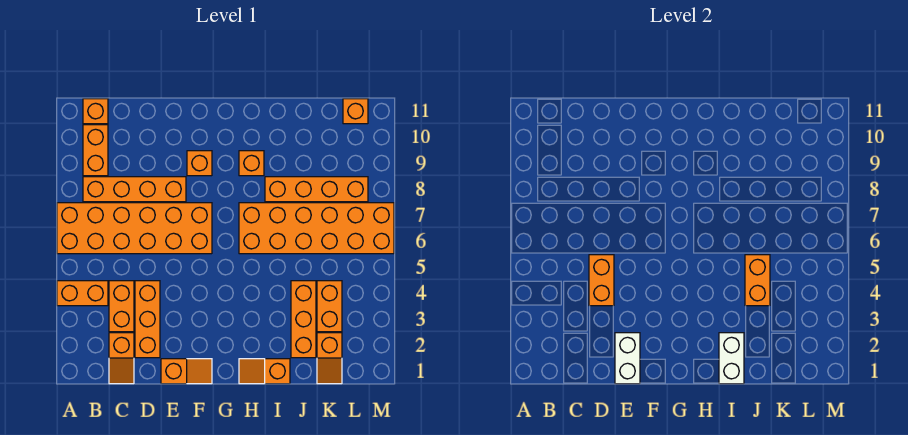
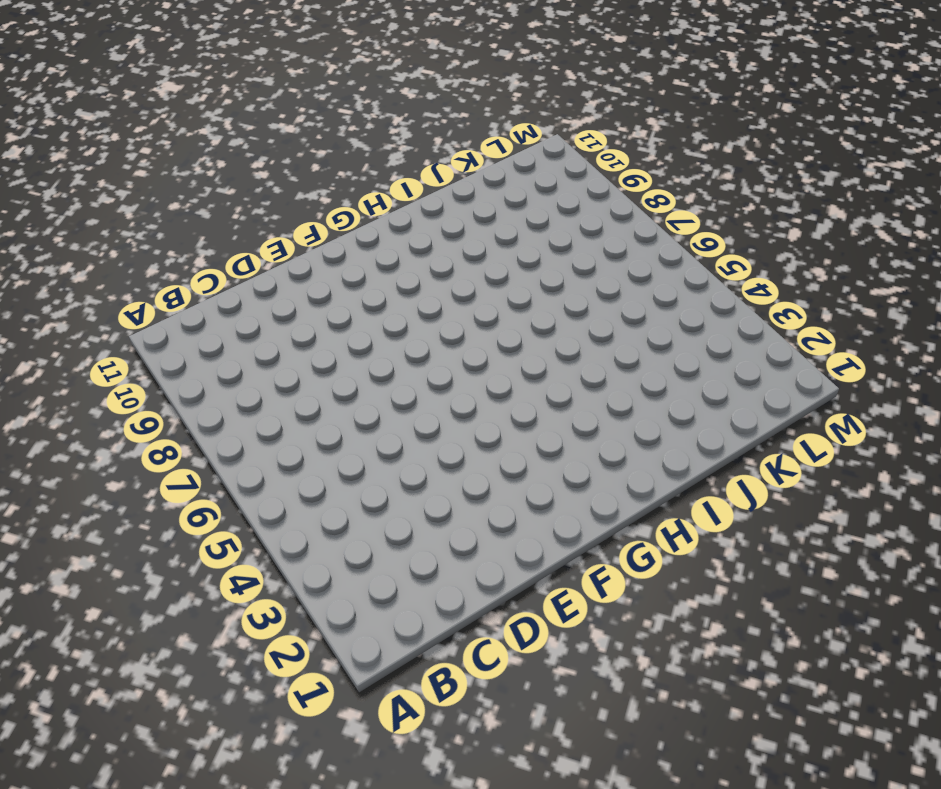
none -> orange 1x2 brick [57,281,108,306]
none -> orange 2x6 brick [57,203,212,254]
none -> orange 1x4 brick [83,177,186,202]

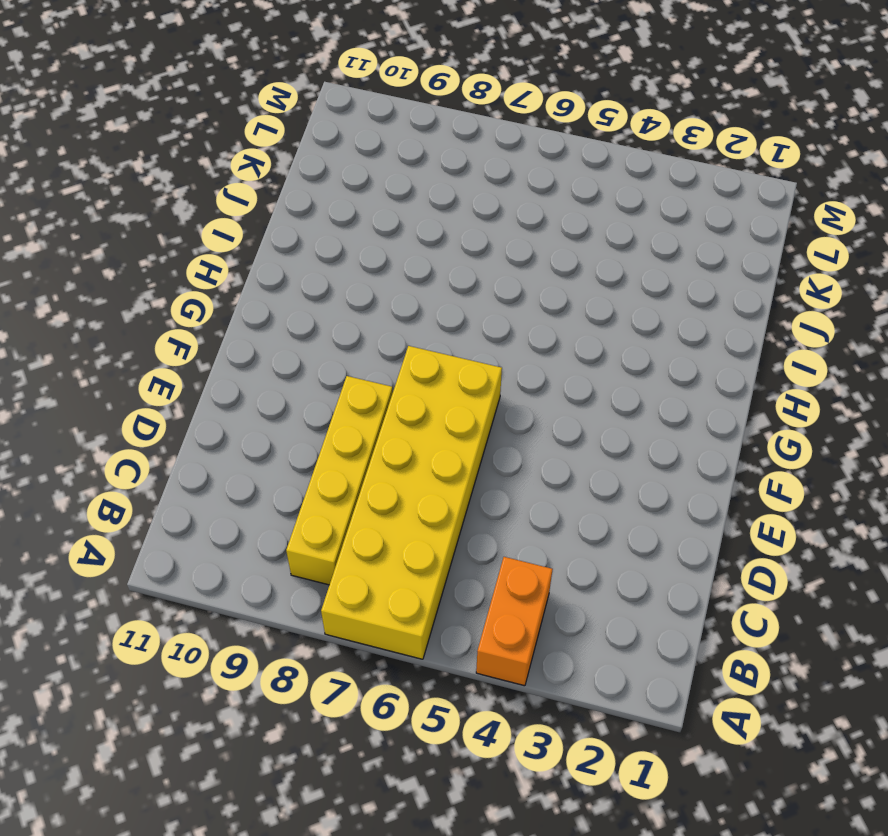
yellow 2x6 brick [321,346,502,659] -> orange 2x6 brick [57,203,212,254]
yellow 1x4 brick [286,376,393,585] -> orange 1x4 brick [83,177,186,202]
none -> orange 1x2 brick [83,125,108,176]
none -> orange 1x1 brick [83,99,108,124]
none -> orange 1x2 slope [109,333,134,384]

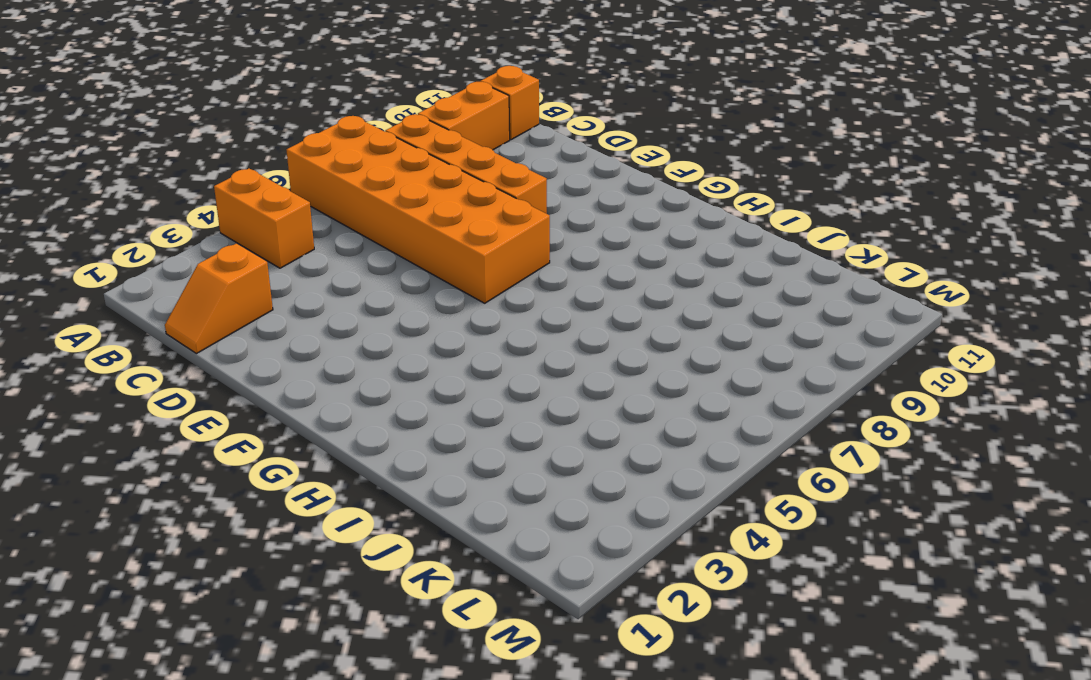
none -> orange 1x2 brick [109,281,134,332]
none -> orange 1x3 brick [135,281,160,358]
none -> orange 1x2 slope [161,359,212,384]

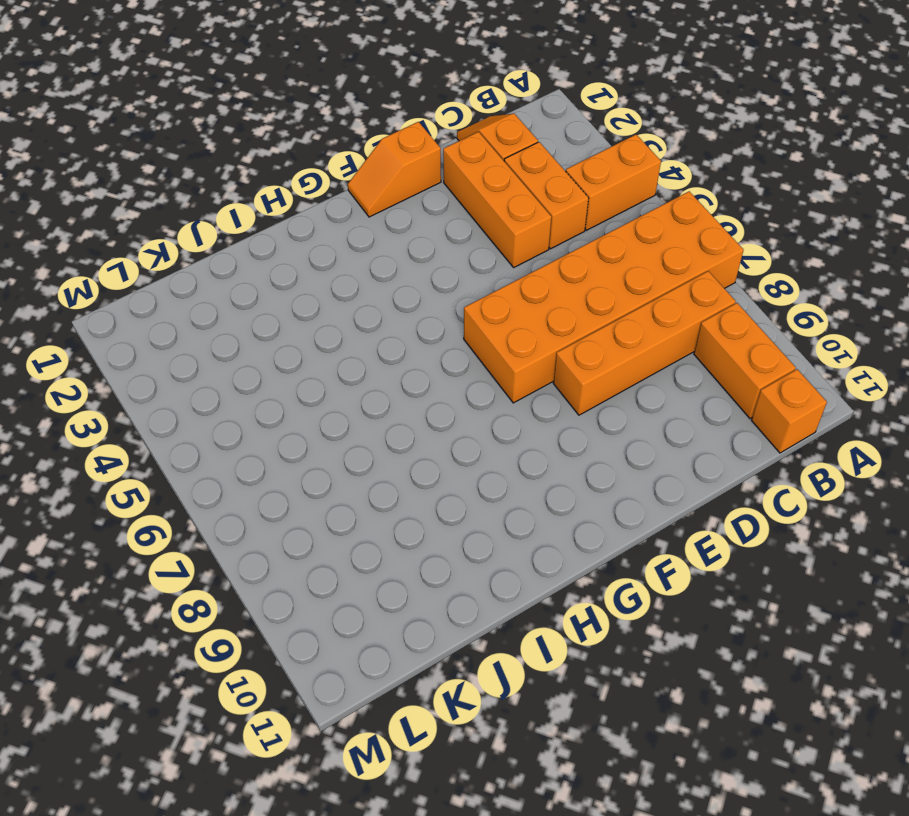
none -> orange 1x1 brick [187,151,212,176]
none -> orange 1x2 slope [239,359,290,384]
none -> orange 2x6 brick [239,203,394,254]

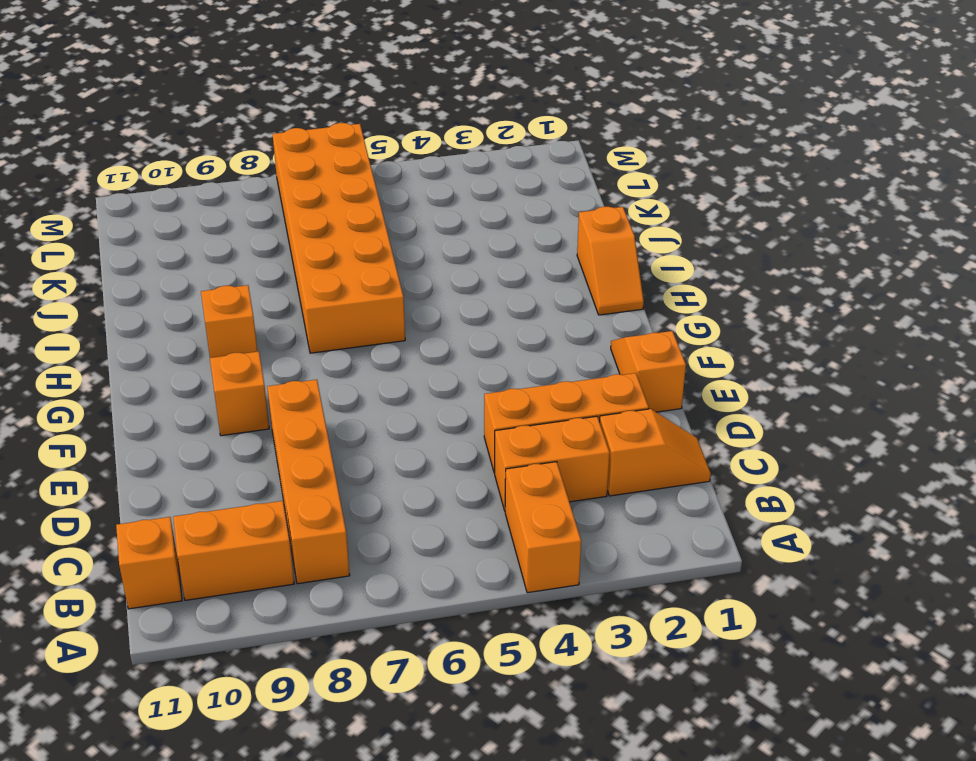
none -> orange 2x6 brick [57,203,212,254]
none -> orange 1x4 brick [265,177,368,202]
none -> orange 1x3 brick [291,281,316,358]

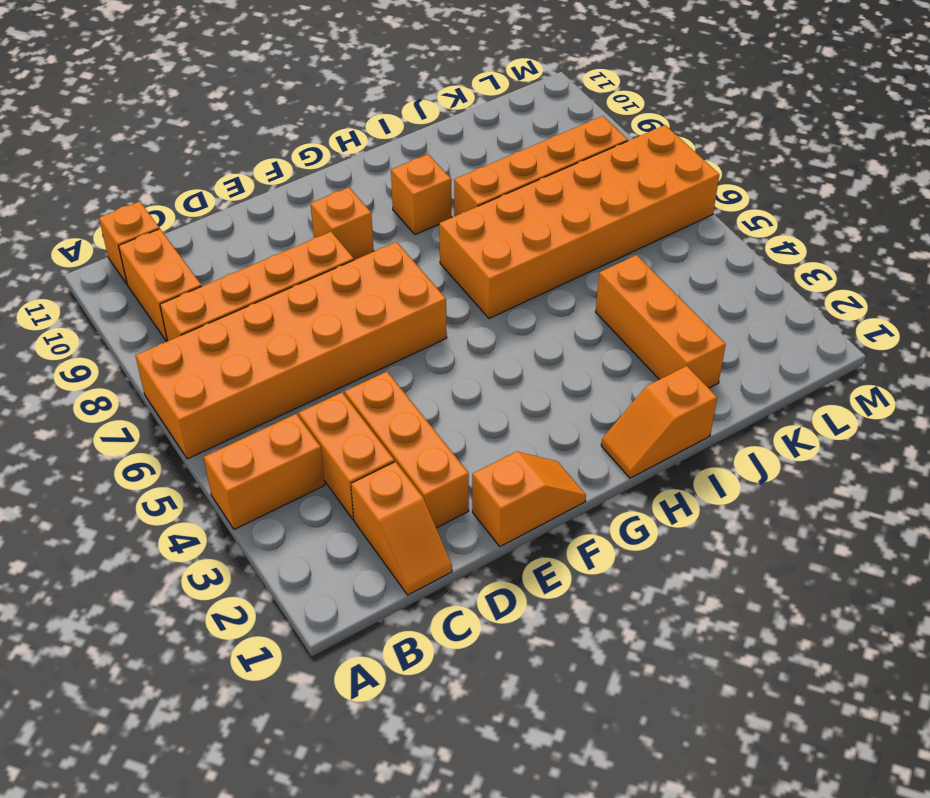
none -> orange 1x2 slope [317,333,342,384]
none -> orange 1x2 brick [317,281,342,332]
none -> orange 1x1 brick [343,99,368,124]

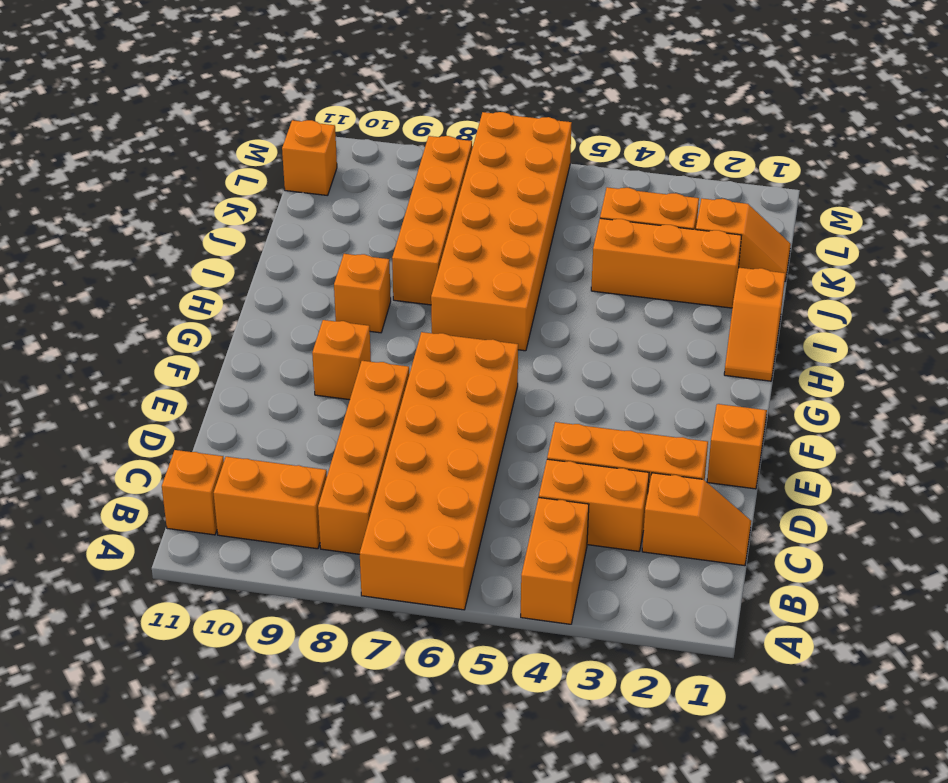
none -> orange 1x2 brick [589,255,614,306]
none -> white 1x2 brick [615,333,640,384]
none -> white 1x2 brick [719,333,744,384]

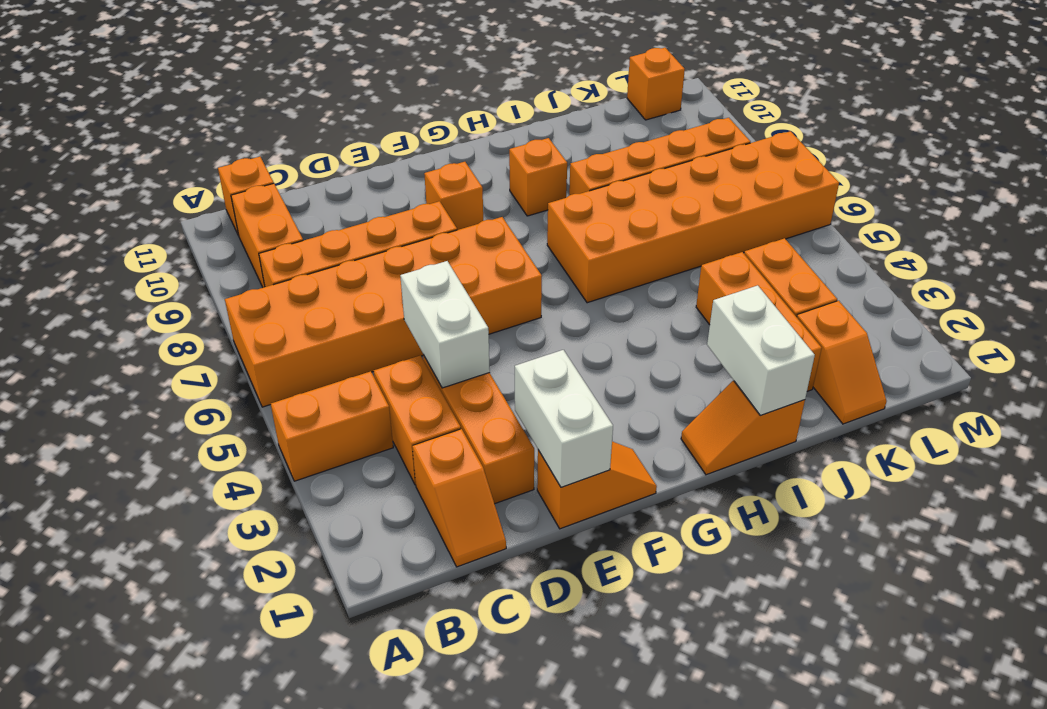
white 1x2 brick [400,261,490,388] -> orange 1x2 brick [589,255,614,306]
none -> orange 1x2 brick [745,255,770,306]

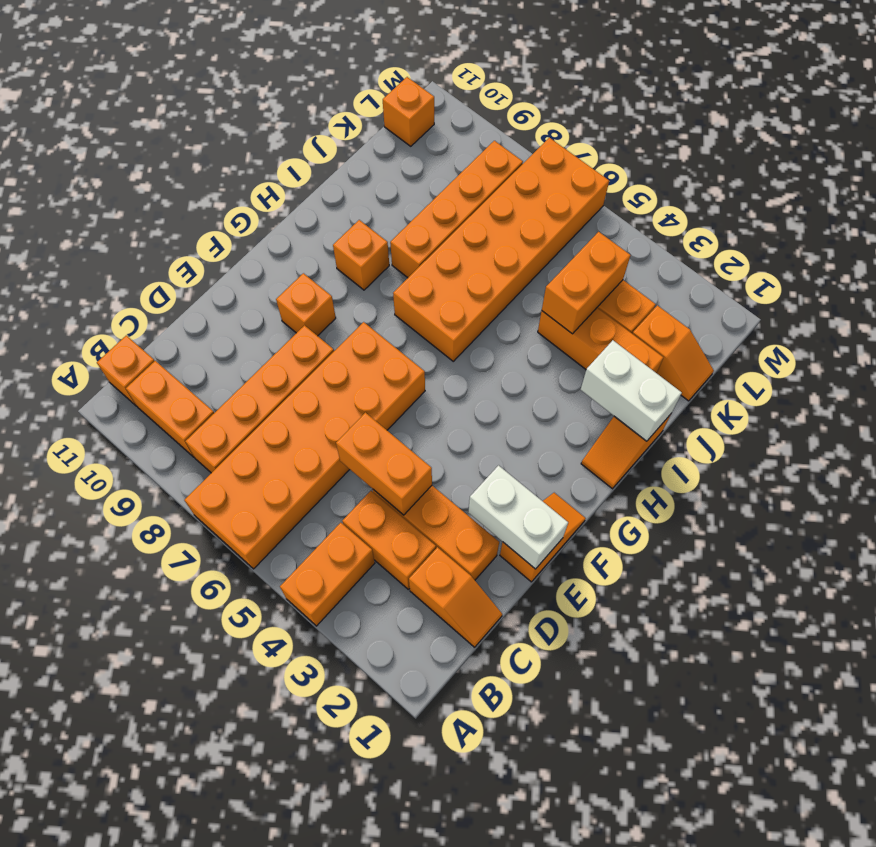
orange 1x2 brick [542,232,630,334] -> orange 1x2 brick turned to [745,255,770,306]

